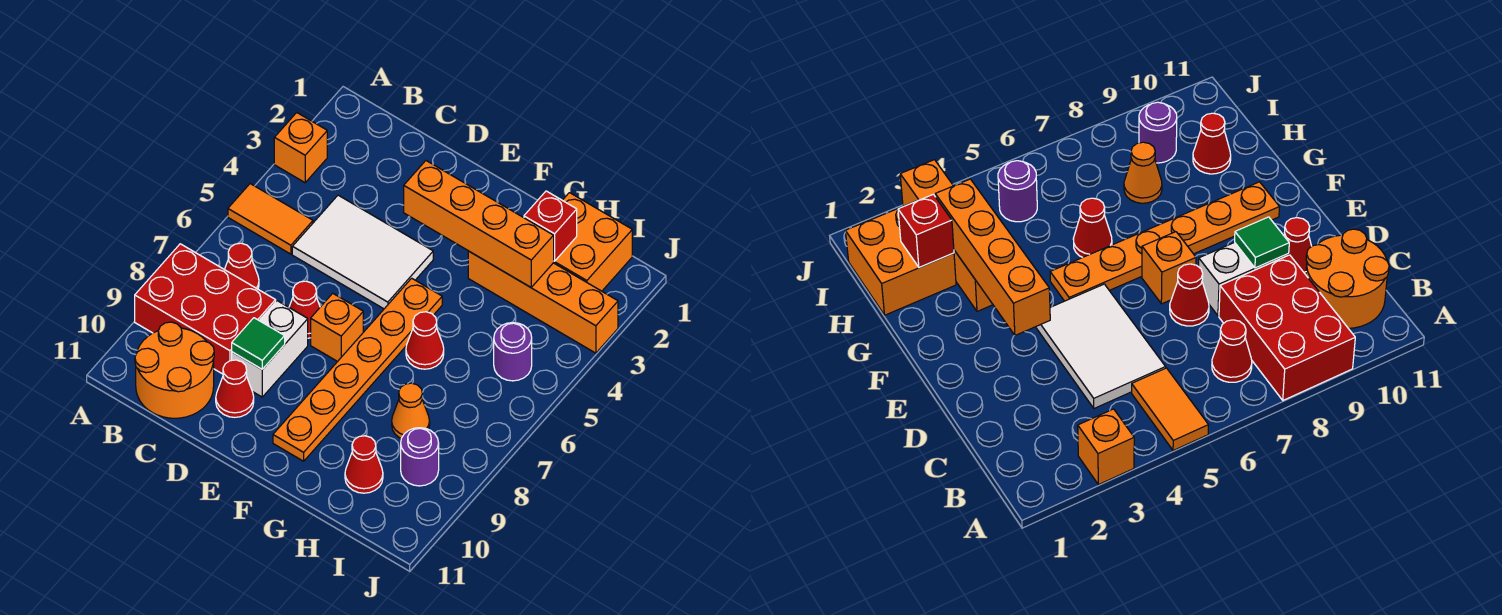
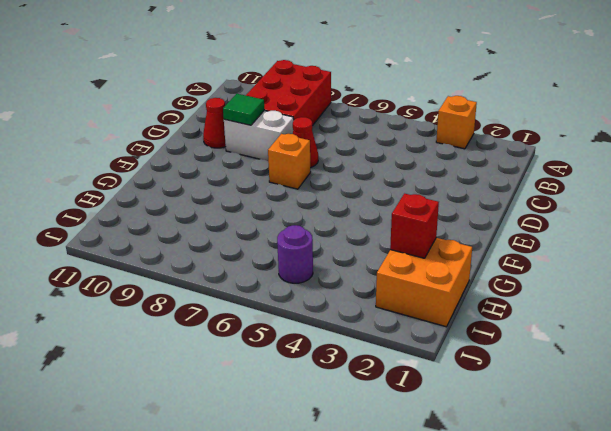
none -> orange 1x2 tile [228,184,313,254]
none -> red 1x1 cone [224,243,259,289]
none -> orange 2x2 round brick [135,322,214,418]

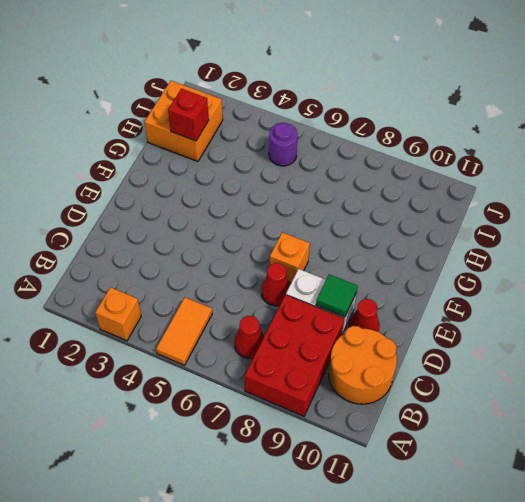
none -> white 2x3 tile [292,195,433,309]
none -> orange 1x6 plate [273,278,442,461]
none -> orange 1x4 brick [468,251,618,353]

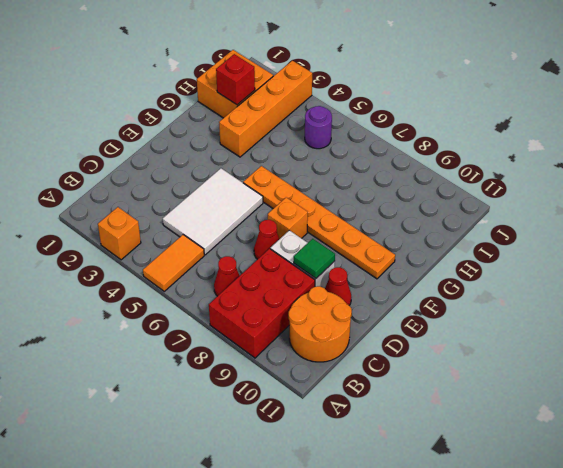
none -> red 1x1 cone [406,312,444,369]
none -> orange 1x1 cone [392,383,430,438]
none -> red 1x1 cone [345,436,383,493]

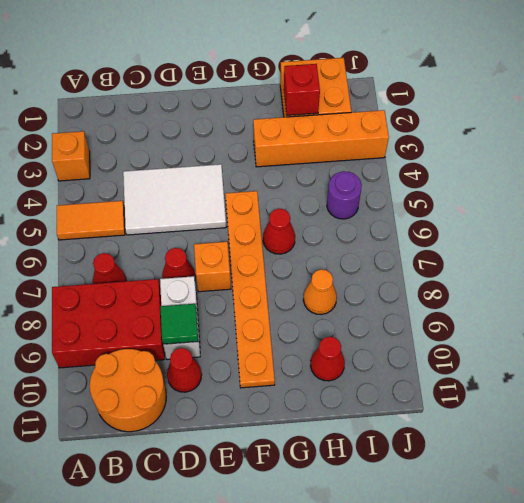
none -> purple 1x1 round brick [401,428,439,486]
none -> orange 1x4 brick [404,161,554,287]

